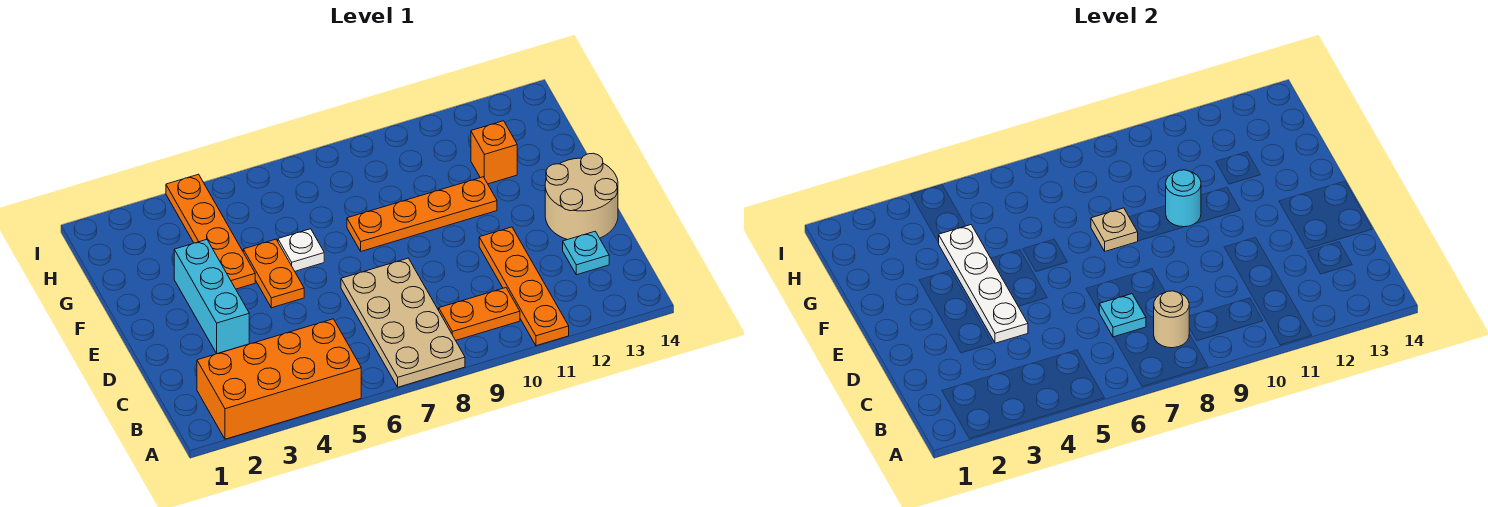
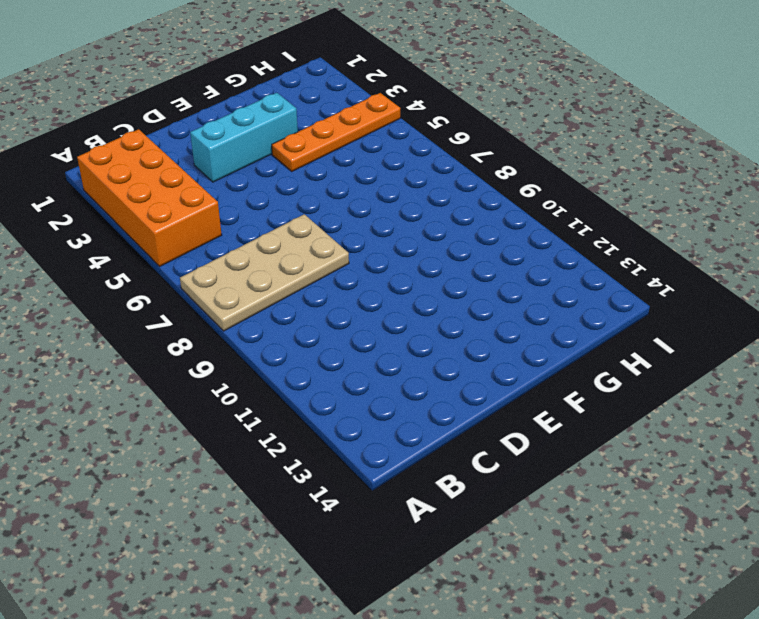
none -> orange 1x4 plate [479,227,569,346]
none -> orange 1x2 plate [439,288,520,340]
none -> cyan 1x1 plate [563,231,609,275]

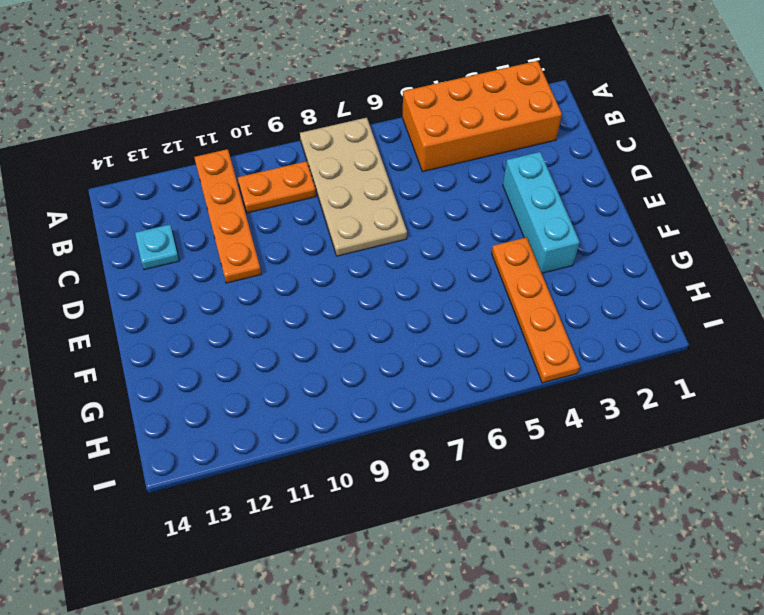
none -> tan 2x2 round brick [545,153,618,240]
none -> orange 1x2 plate [243,239,304,308]
none -> white 1x1 plate [278,229,324,271]

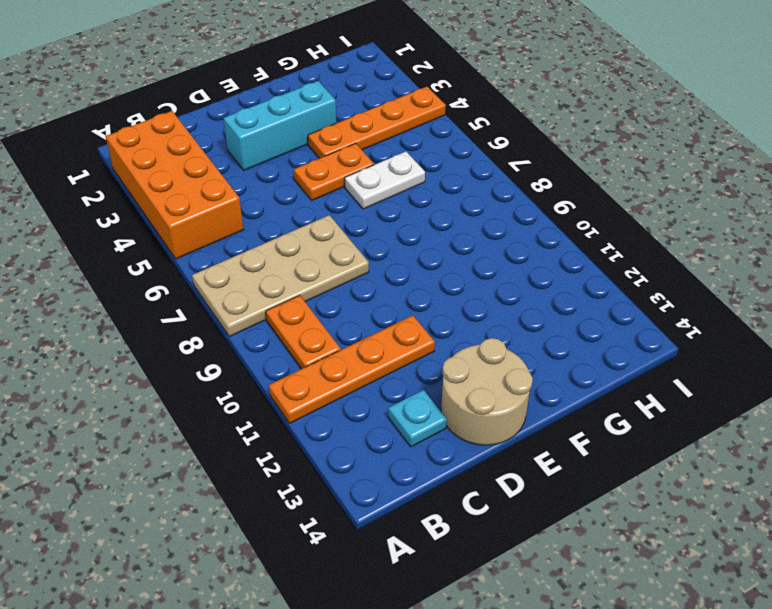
white 1x2 plate [345,151,425,209] -> white 1x1 plate [278,229,324,271]
none -> orange 1x4 plate [347,177,497,251]
none -> orange 1x1 brick [471,121,517,184]
none -> tan 1x1 round brick [1154,291,1190,348]

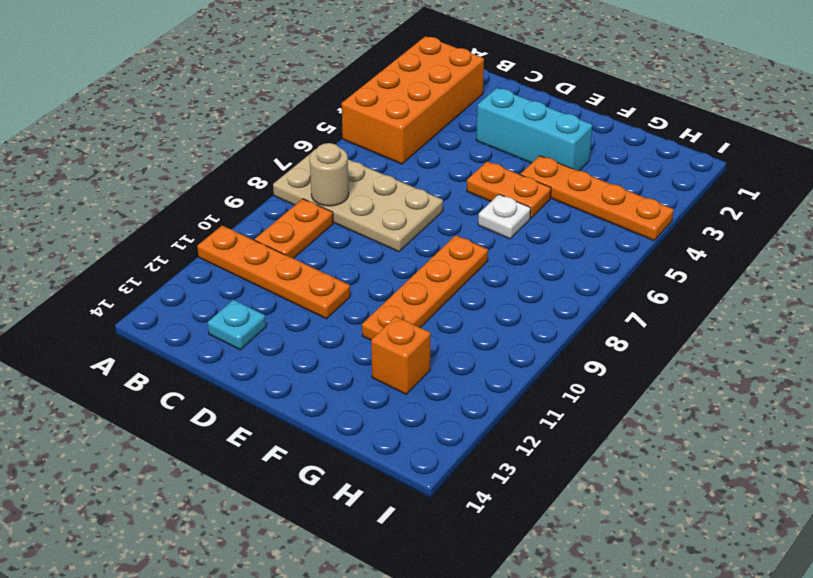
none -> tan 2x2 round brick [545,153,618,240]
none -> cyan 1x1 plate [1099,294,1146,337]
none -> white 1x4 plate [939,225,1028,343]

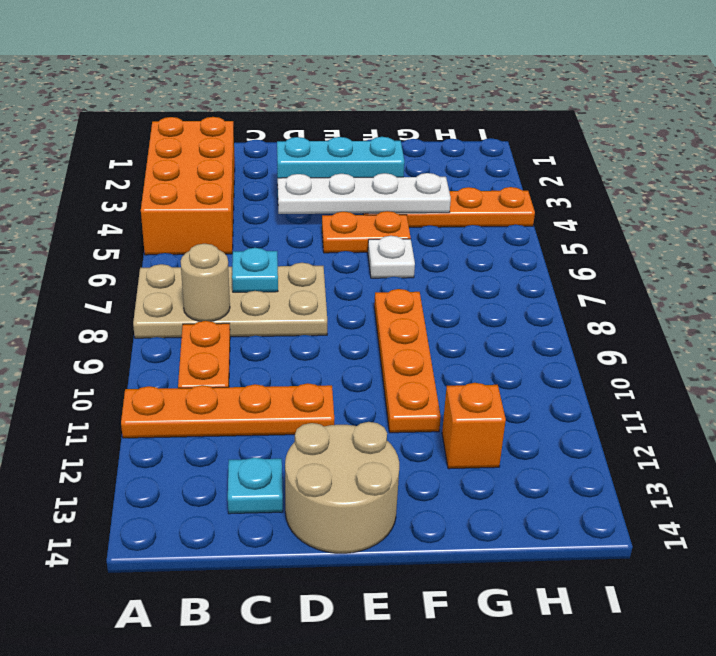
none -> tan 1x1 plate [1091,208,1138,251]
none -> cyan 1x1 round brick [1166,170,1201,227]

